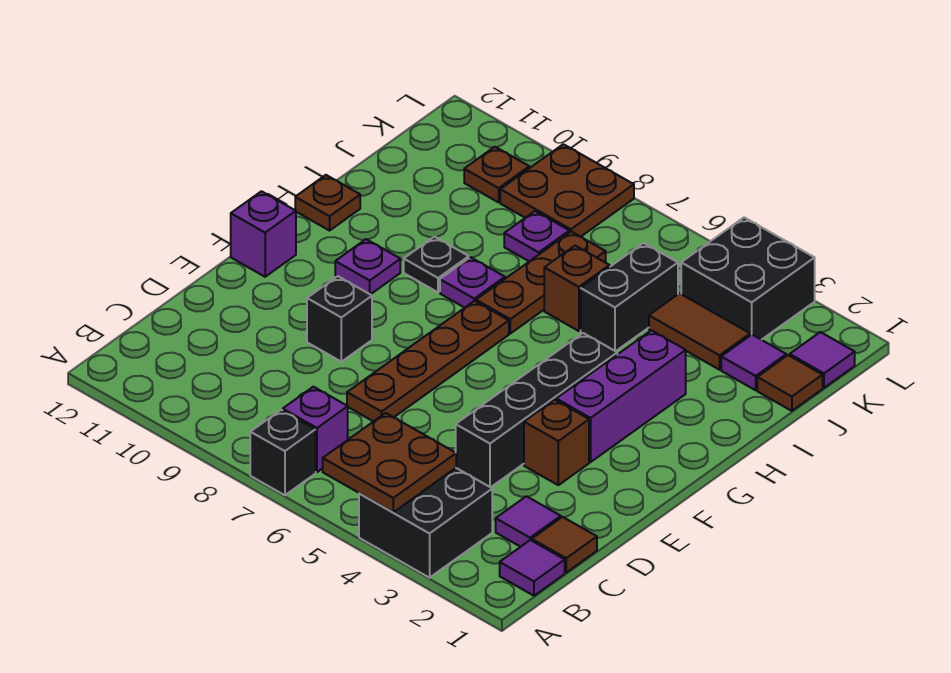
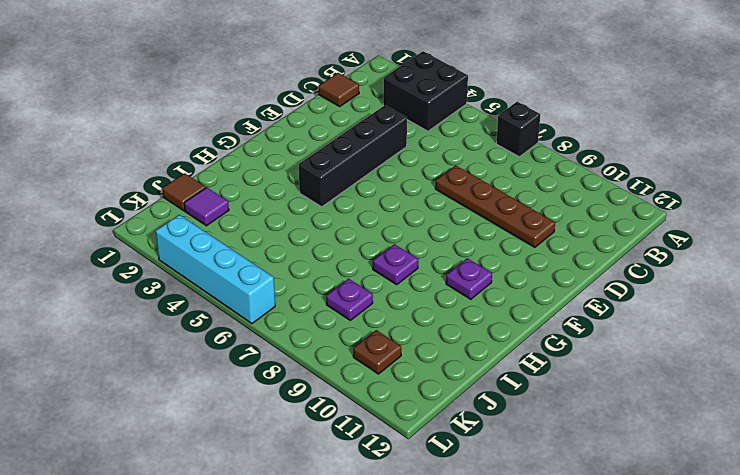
brown 1x4 plate [435,165,555,247] -> brown 1x4 plate turned to [347,301,509,422]
cyan 1x4 brick [156,215,275,324] -> black 2x2 brick [681,217,815,340]
none -> purple 1x1 tile [500,540,565,596]
none -> purple 1x1 brick [283,387,348,472]
none -> purple 1x1 tile [496,496,561,547]

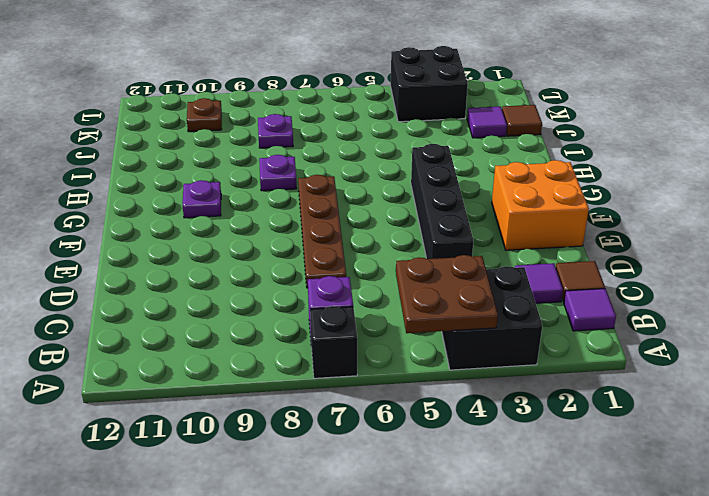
orange 2x2 brick [492,160,589,250] -> none
none -> brown 1x1 brick [524,400,589,485]
none -> black 1x1 brick [307,276,372,362]
none -> purple 1x3 brick [556,330,686,462]

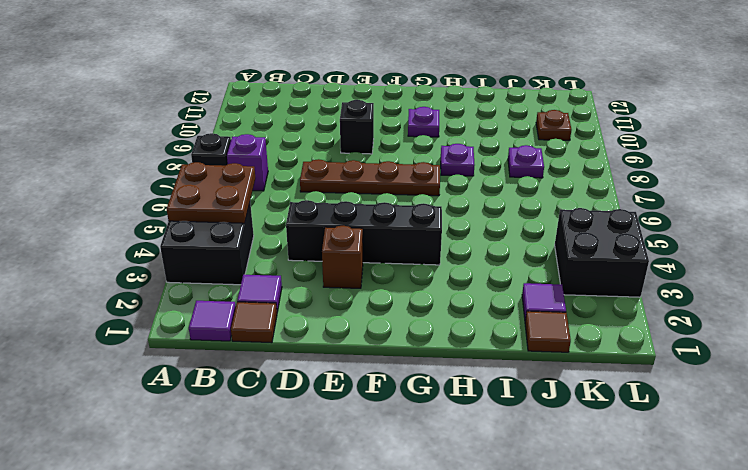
none -> purple 1x3 brick [556,330,686,462]
none -> purple 1x1 brick [231,191,296,277]
none -> brown 1x3 plate [476,232,606,333]

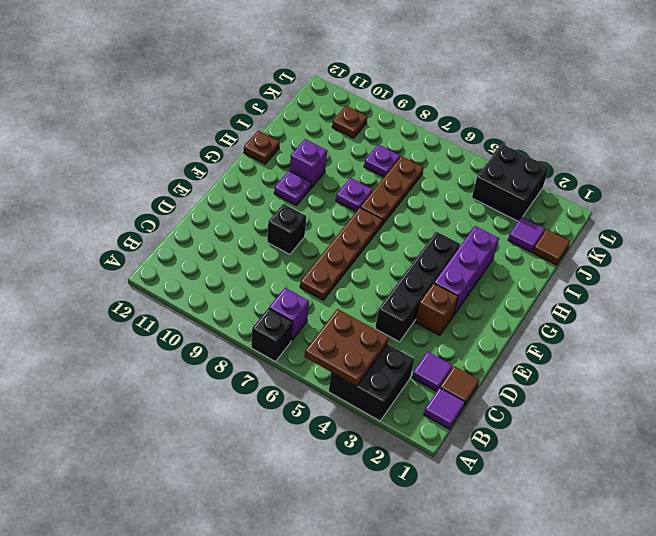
purple 1x1 brick [290,139,327,188] -> purple 1x1 brick moved to [231,191,296,277]
none -> black 1x1 plate [404,237,469,292]
none -> black 1x2 brick [581,243,678,351]
none -> brown 1x1 brick [544,246,610,331]

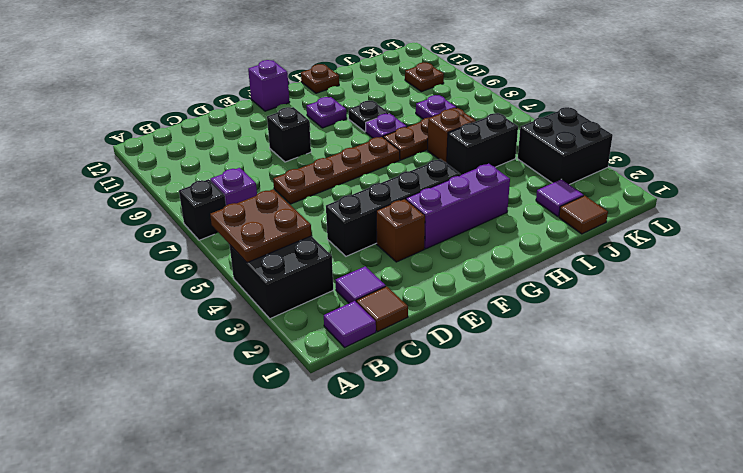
none -> brown 1x2 tile [649,293,750,370]
none -> purple 1x1 tile [789,332,855,388]
none -> brown 2x2 plate [500,144,634,237]

